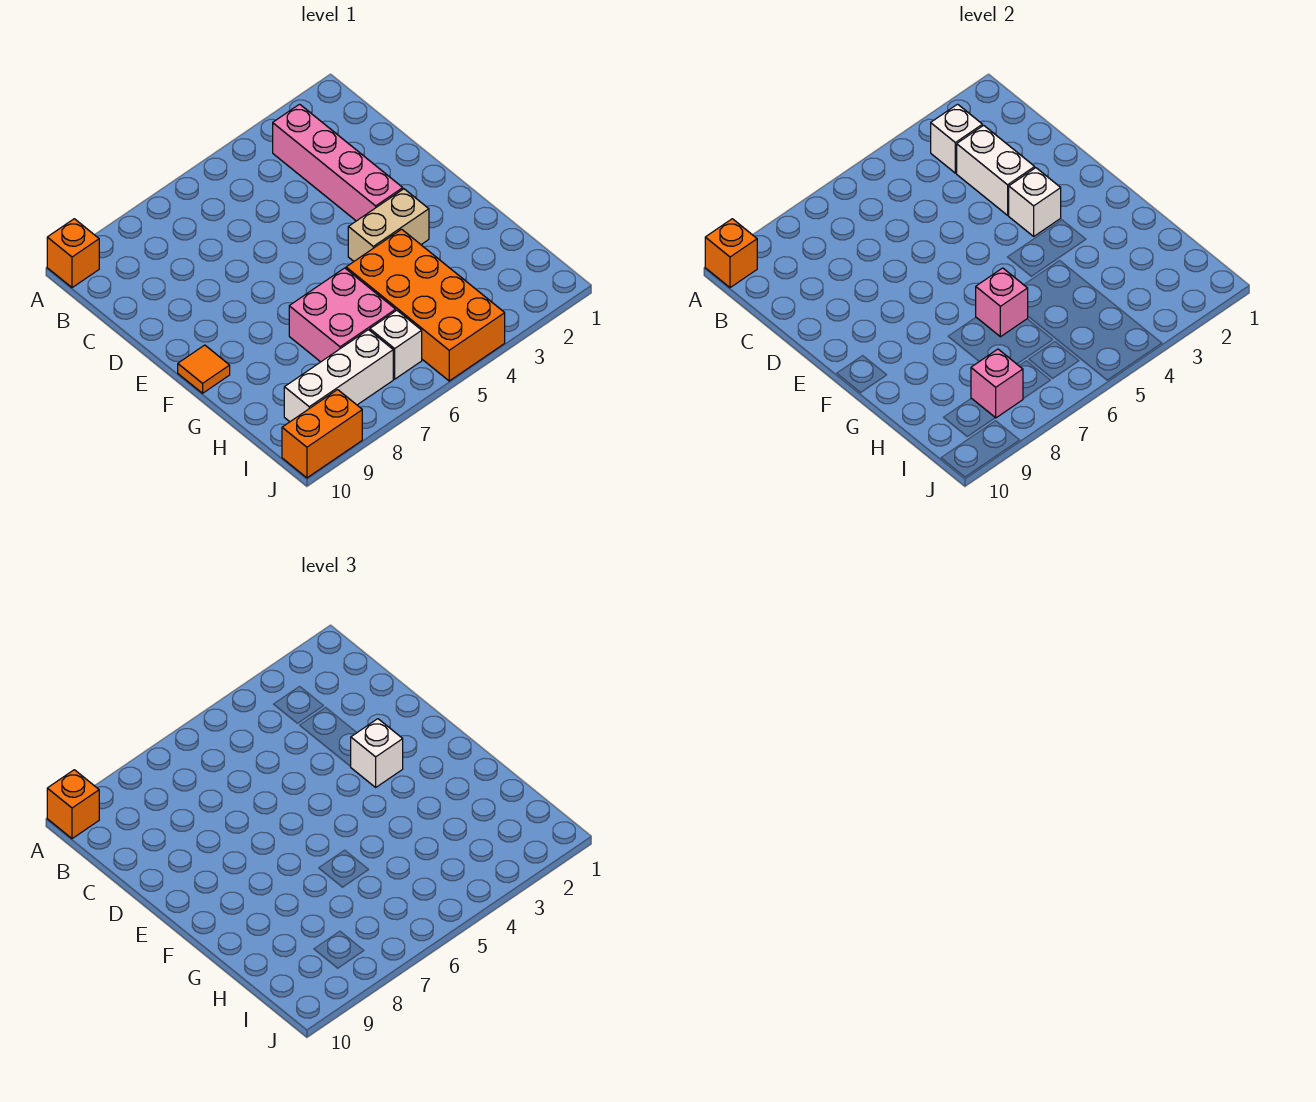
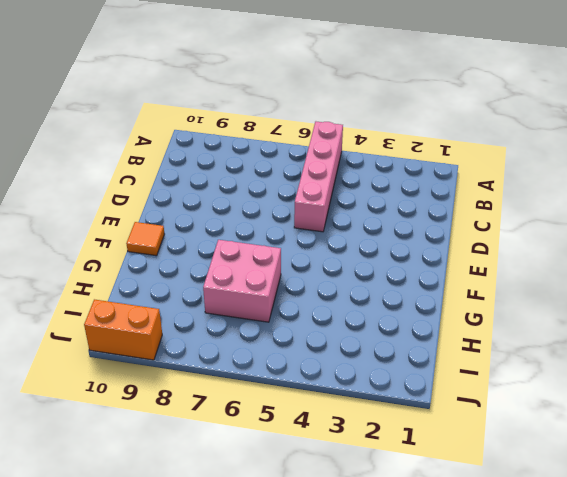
pink 1x4 brick [294,122,343,232] -> pink 1x4 brick moved to [273,104,403,221]
none -> orange 1x1 brick [47,219,99,288]
none -> tan 1x2 brick [348,189,429,261]
none -> orange 2x4 brick [346,229,505,381]

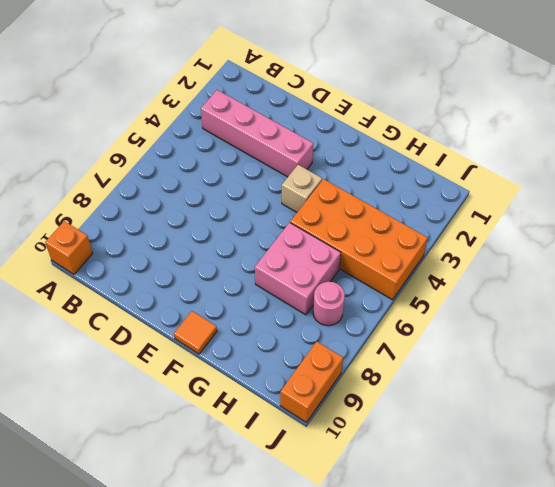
tan 1x1 brick [282,165,322,212] -> tan 1x2 brick [348,189,429,261]
pink 1x1 round brick [313,282,345,326] -> white 1x3 brick [284,330,393,422]
none -> white 1x1 brick [370,310,422,379]
none -> orange 1x1 brick [705,219,757,288]
none -> white 1x1 brick [931,104,982,173]

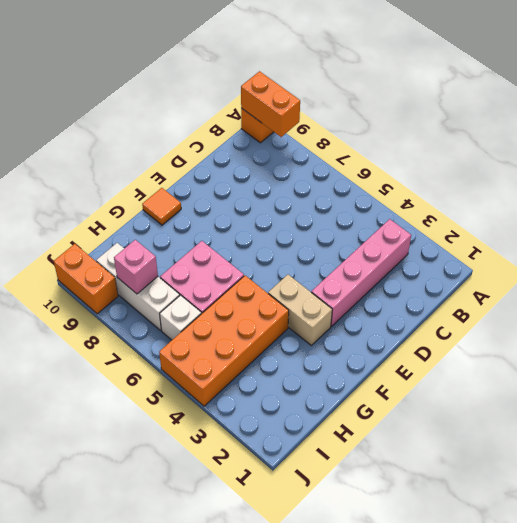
orange 1x2 brick [241,71,300,137] -> orange 1x1 brick [705,219,757,288]
none -> white 1x1 brick [931,104,982,173]
none -> white 1x2 brick [956,125,1035,215]
none -> white 1x1 brick [1008,168,1061,236]

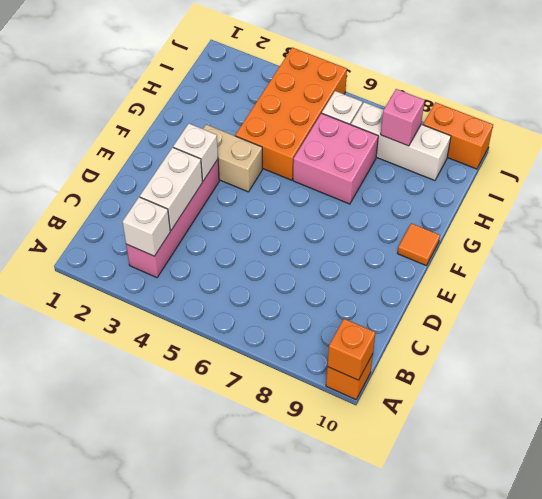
none -> pink 1x1 brick [976,268,1028,337]
none -> orange 1x1 brick [47,770,99,839]
none -> white 1x1 brick [351,719,403,787]

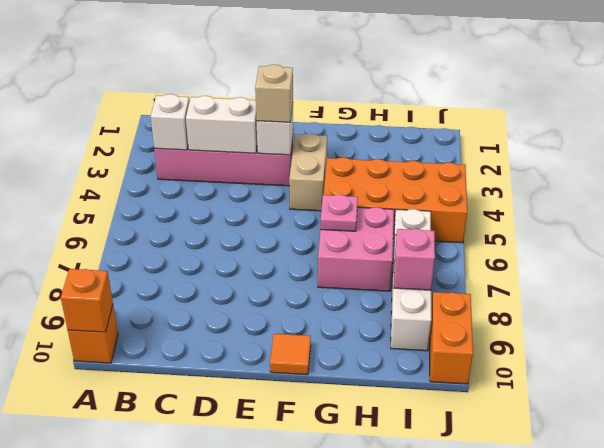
tan 1x1 brick [255,65,293,122] -> white 1x1 brick [351,719,403,787]
pink 1x1 plate [320,195,358,231] -> pink 1x1 brick [976,268,1028,337]
none -> orange 1x1 brick [47,770,99,839]

